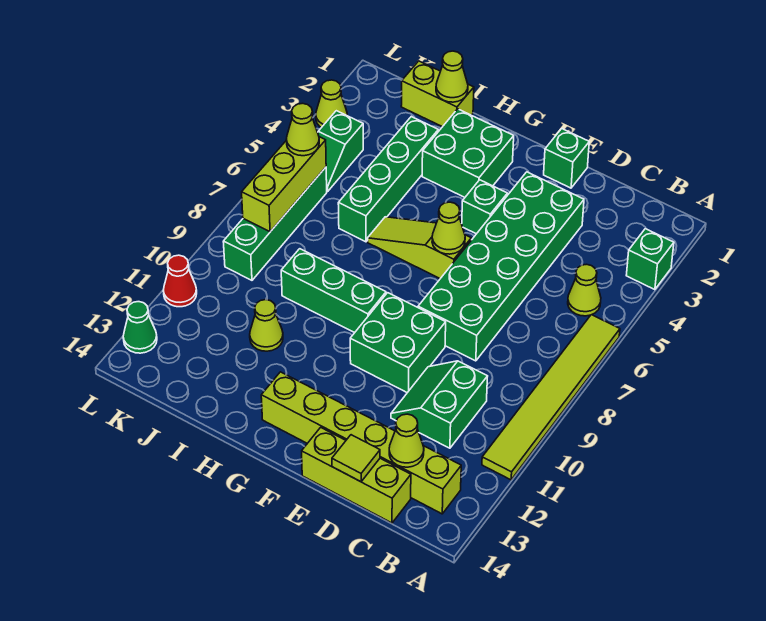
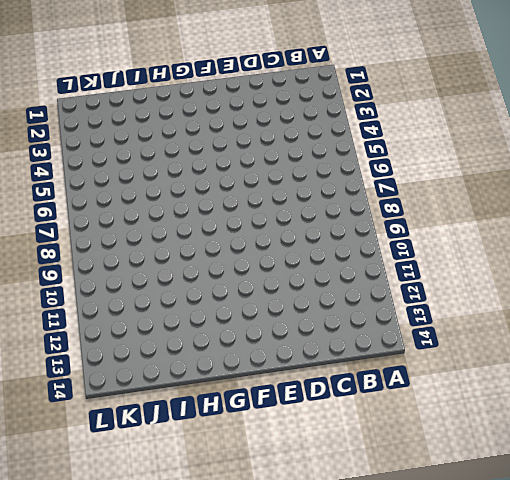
none -> green 1x1 brick [626,229,674,290]
none -> lime 1x6 tile [482,315,620,480]
none -> lime 1x1 cone [568,264,601,316]

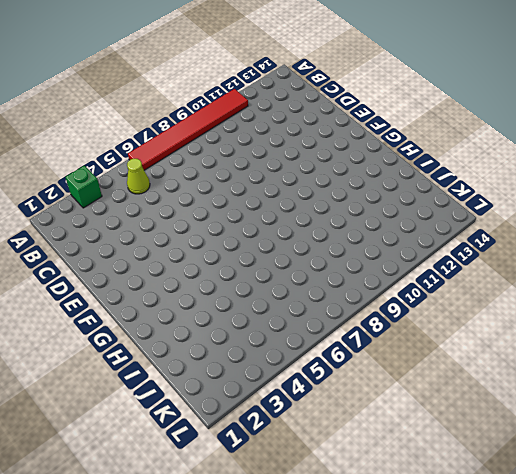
red 1x6 tile [128,89,248,170] -> lime 1x6 tile [482,315,620,480]
none -> lime 1x6 brick [261,372,461,514]
none -> green 2x2 slope [391,361,488,448]
none -> lime 1x3 brick [302,427,411,523]

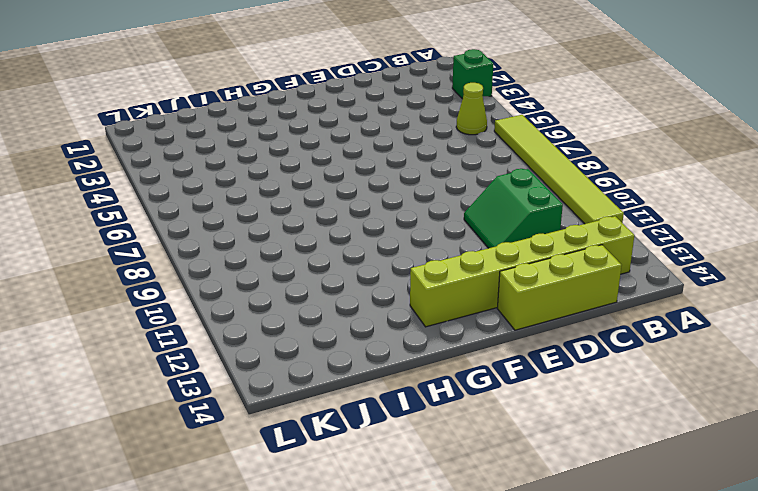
none -> green 2x6 brick [418,172,584,361]
none -> green 1x1 brick [544,129,589,188]
none -> green 2x2 brick [350,293,446,393]

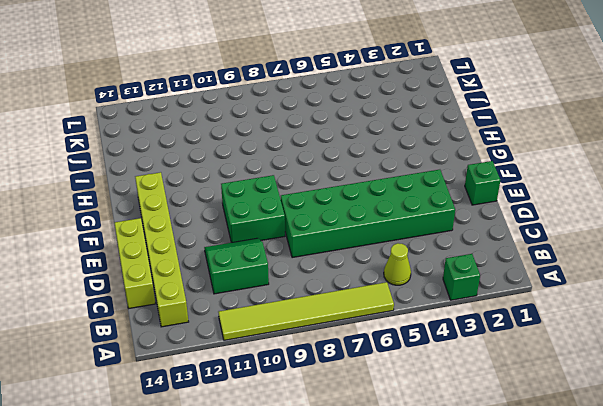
none -> green 1x1 brick [462,180,507,234]
none -> lime 1x3 slope [368,217,471,279]
none -> green 2x2 brick [422,109,514,197]

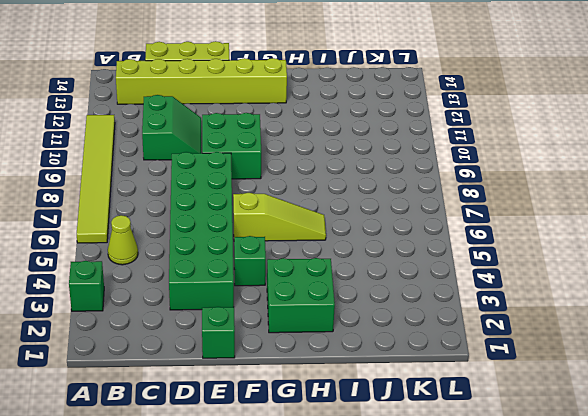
none -> green 1x3 brick [281,249,386,333]
none -> lime 1x2 brick [401,61,474,127]
none -> green 1x4 brick [338,117,438,242]

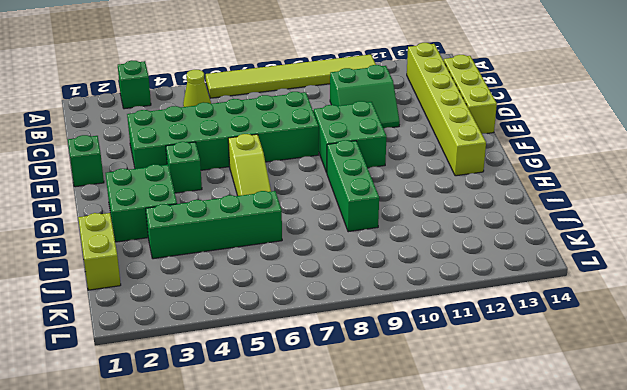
none -> lime 1x1 cone [250,300,283,351]
none -> green 1x2 slope [318,111,363,192]
none -> green 1x4 brick [223,167,327,280]

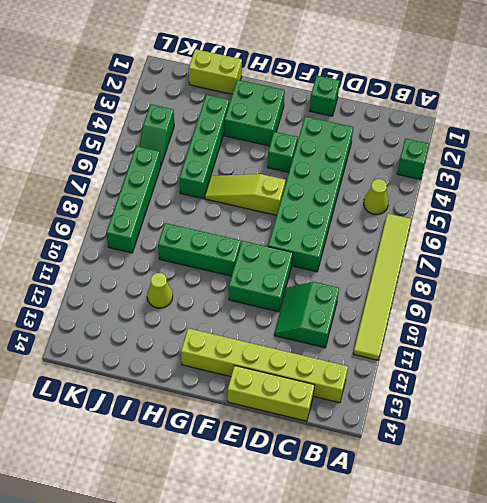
none -> lime 1x1 cone [316,80,347,128]
none -> red 1x1 cone [163,255,197,307]
none -> green 1x1 cone [123,302,157,353]

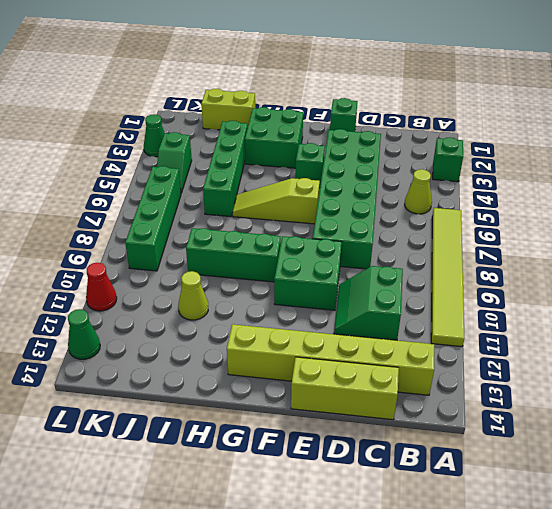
green 1x1 cone [144,114,164,157] -> lime 1x1 cone [316,80,347,128]
none -> lime 1x1 cone [389,414,424,467]
none -> lime 1x1 tile [332,435,380,482]
none -> lime 1x1 cone [432,202,465,254]

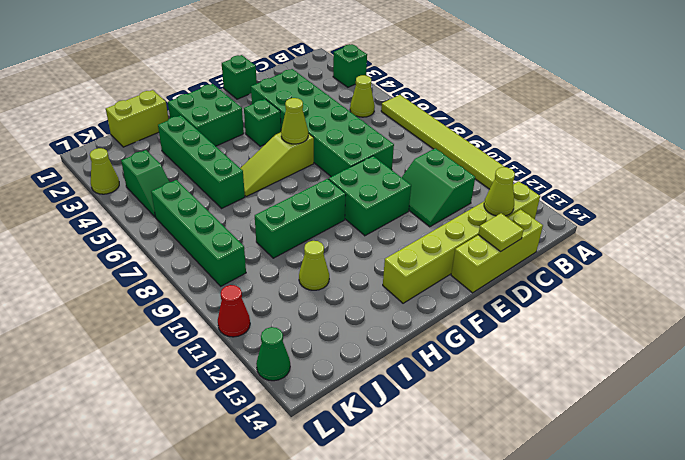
none -> lime 1x1 cone [436,51,468,102]
none -> lime 1x3 brick [242,137,326,232]
none -> lime 1x1 cone [286,103,319,156]

